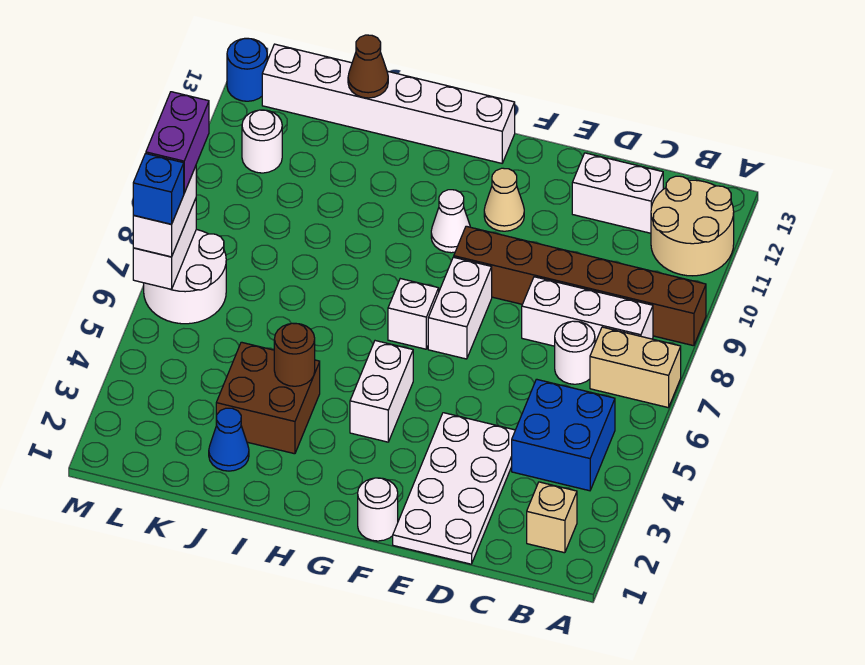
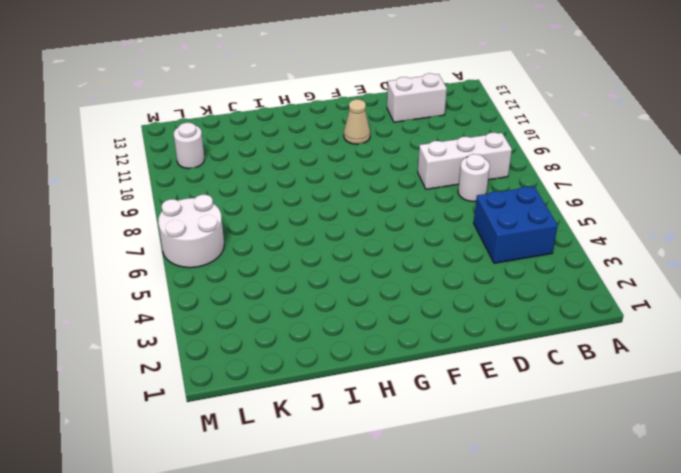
none -> tan 1x2 brick [590,327,681,408]
none -> brown 1x6 brick [454,226,706,346]
none -> tan 2x2 round brick [651,176,734,276]

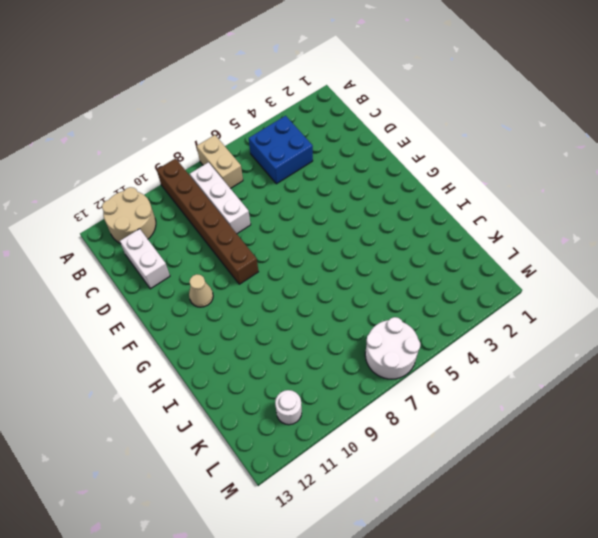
none -> tan 1x1 brick [527,482,577,553]
none -> white 1x1 round brick [555,321,595,384]
none -> white 2x4 plate [393,413,515,564]

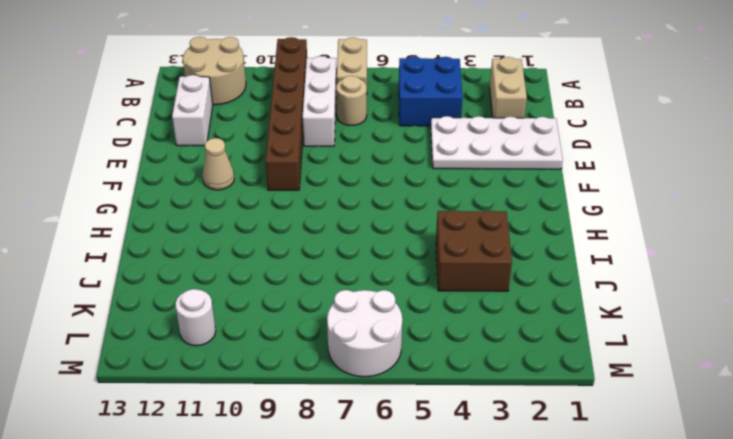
tan 1x2 brick [490,57,527,118] -> tan 1x1 brick [527,482,577,553]
tan 1x1 round brick [336,76,367,126] -> white 1x1 round brick [555,321,595,384]
none -> white 1x1 round brick [358,478,398,541]
none -> white 1x2 brick [428,257,492,359]
none -> white 1x2 brick [350,341,413,442]

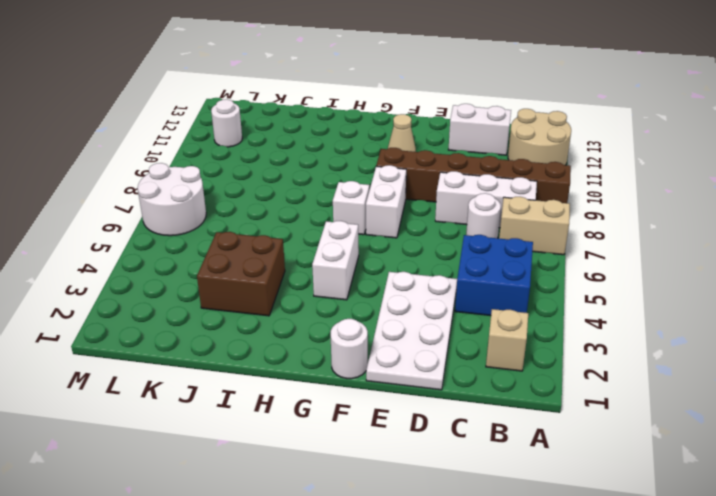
none -> white 1x1 cone [431,190,470,253]
none -> white 1x6 brick [262,44,515,163]
none -> blue 1x1 cone [209,408,249,471]

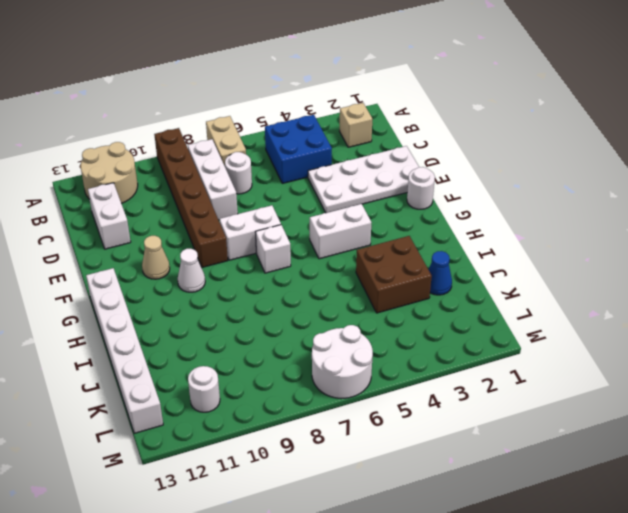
none -> blue 1x1 round brick [227,38,267,101]
none -> brown 1x1 round brick [274,323,315,386]
none -> brown 1x1 cone [348,35,388,98]

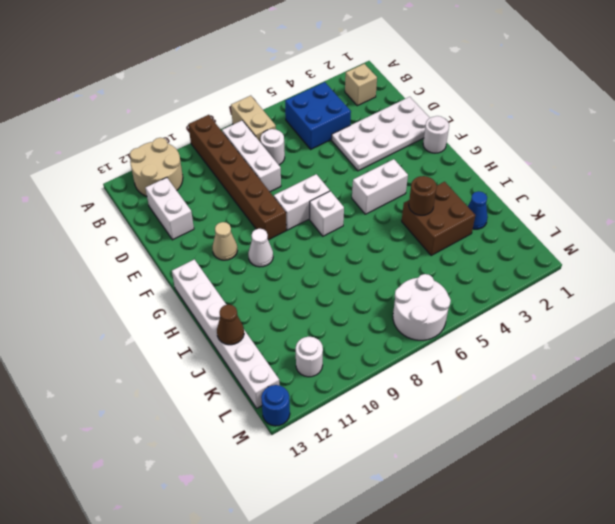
none -> white 1x2 brick [133,199,196,289]
none -> white 1x2 brick [133,166,196,257]
none -> blue 1x1 brick [133,154,184,224]

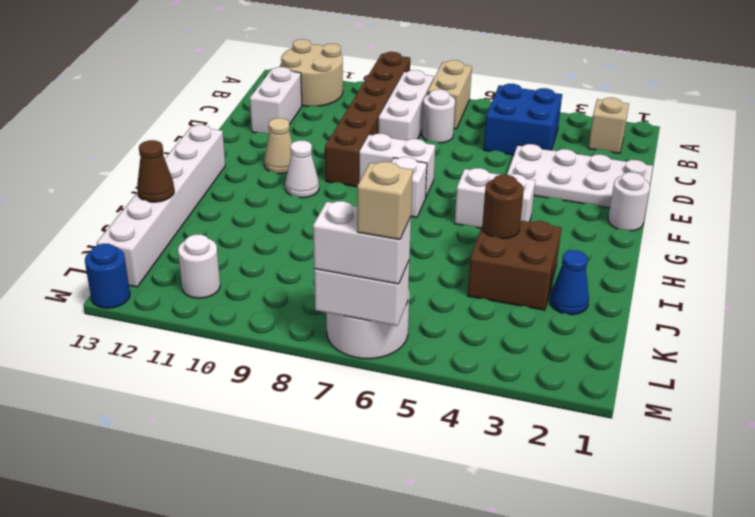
tan 1x1 brick [357,162,413,240] -> blue 1x1 brick [133,154,184,224]
none -> purple 1x2 brick [146,92,209,193]

